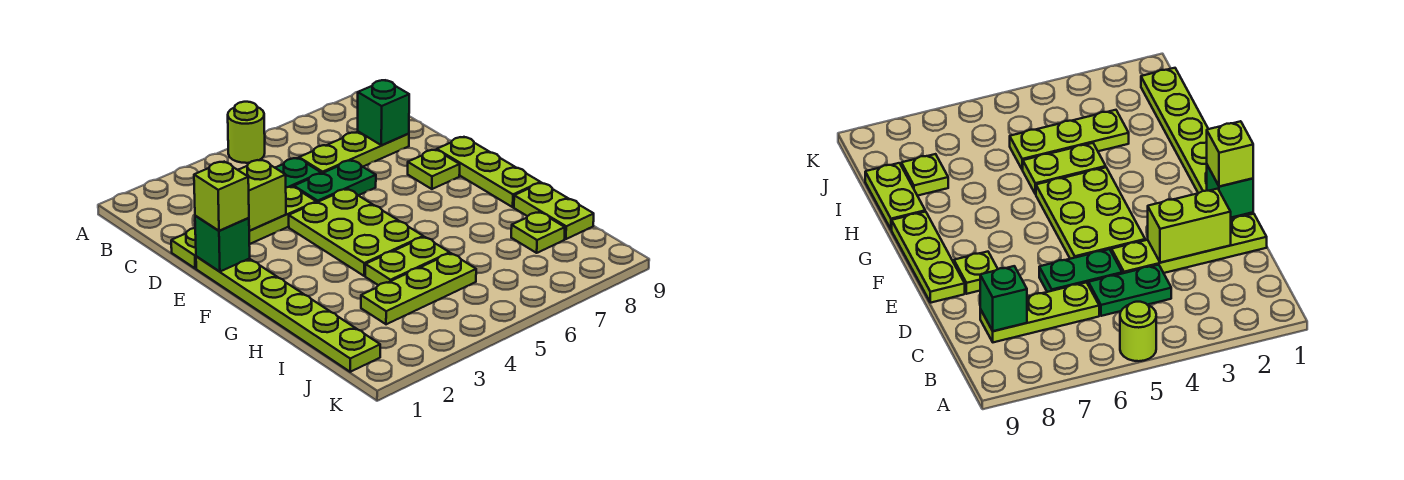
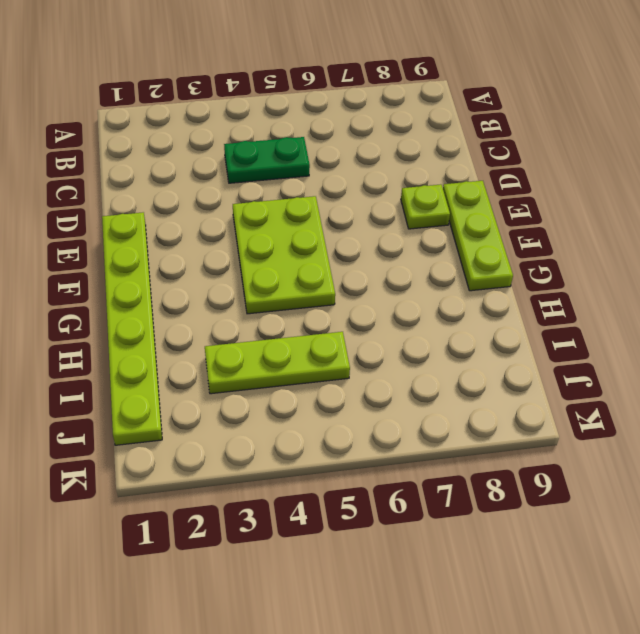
none -> lime 1x1 round brick [228,102,265,163]
none -> lime 1x3 plate [299,132,409,173]
none -> lime 1x4 plate [171,187,316,268]

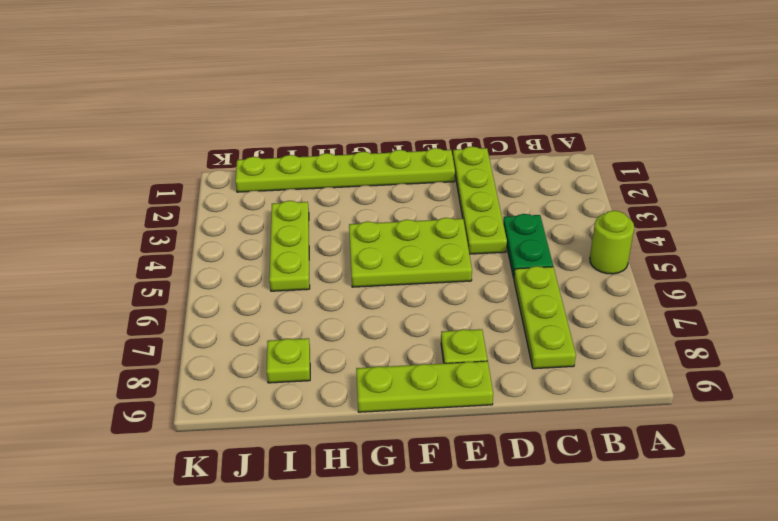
none -> green 1x2 plate [294,160,376,202]
none -> lime 1x2 plate [365,237,450,285]
none -> lime 1x2 plate [514,183,594,239]

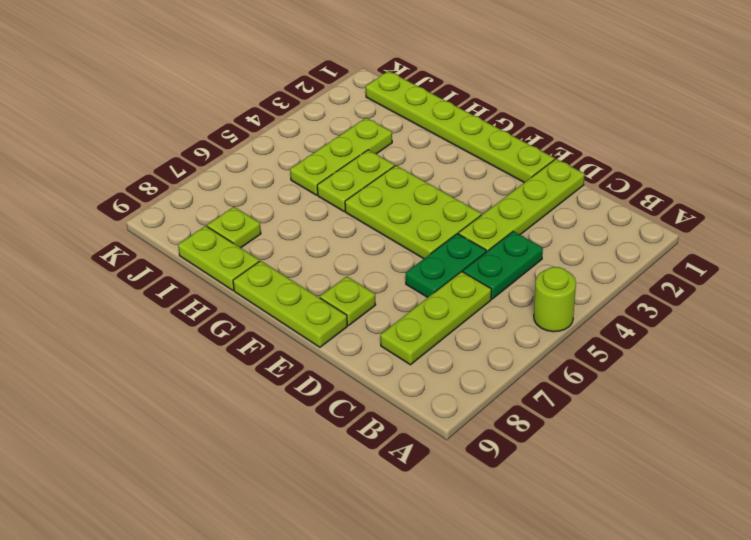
none -> green 1x1 brick [358,80,409,145]
none -> lime 1x2 brick [238,160,286,231]
none -> green 1x1 brick [195,216,250,272]

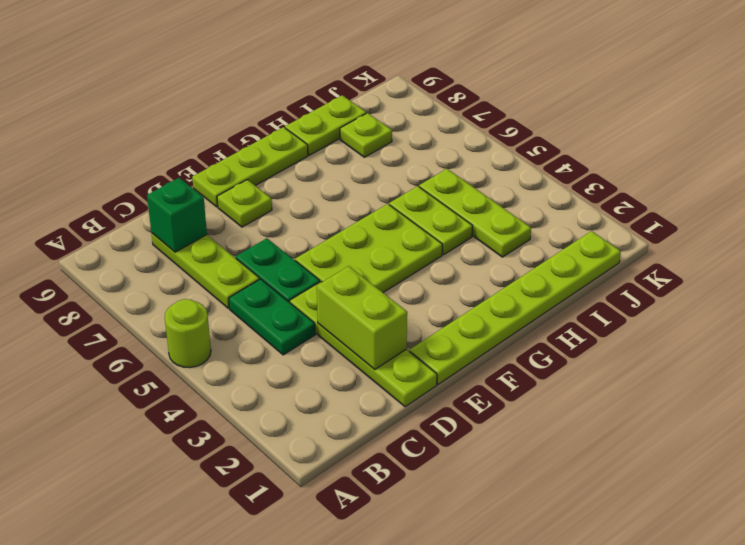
none -> green 1x1 brick [195,216,250,272]
none -> lime 1x1 brick [194,162,249,231]

